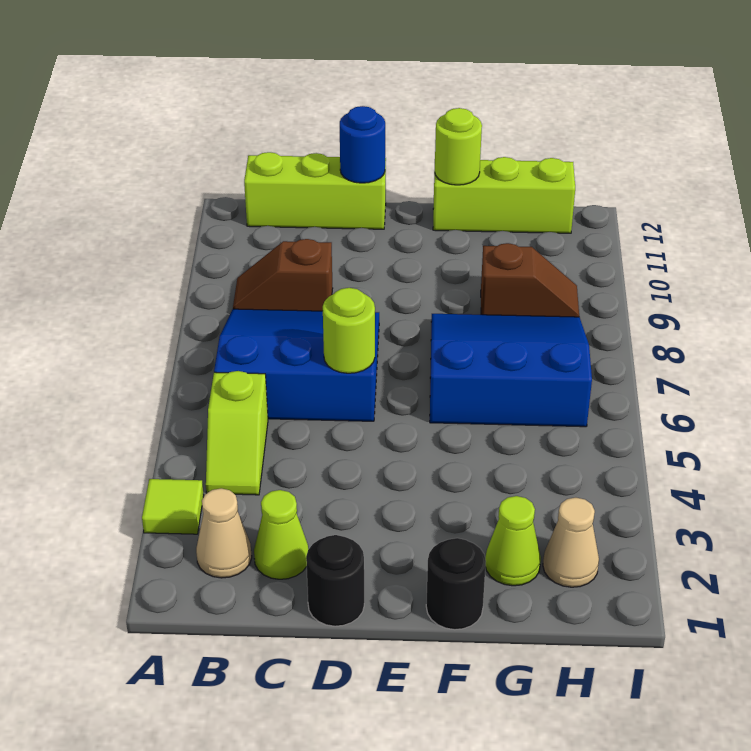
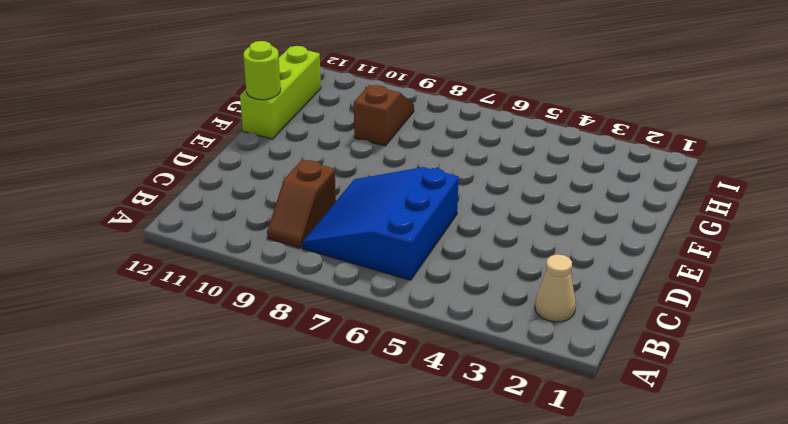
none -> lime 1x1 tile [142,479,204,534]
none -> lime 1x2 slope [206,371,268,495]
none -> lime 1x3 brick [244,152,386,229]

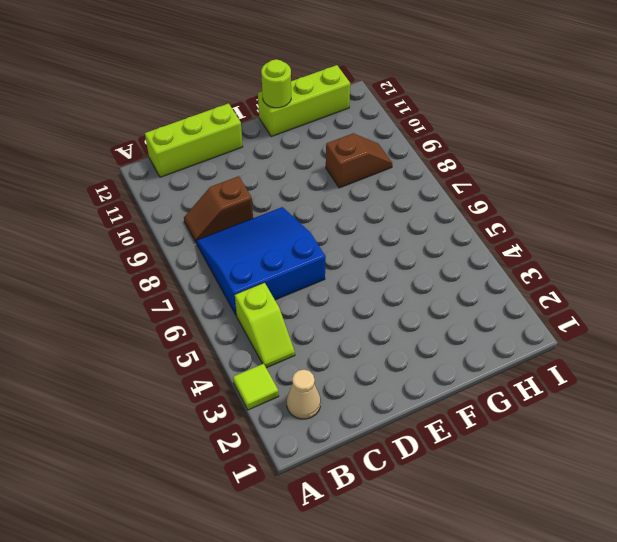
none -> lime 1x1 cone [254,490,308,579]
none -> black 1x1 round brick [306,535,364,626]
none -> black 1x1 round brick [426,538,486,630]

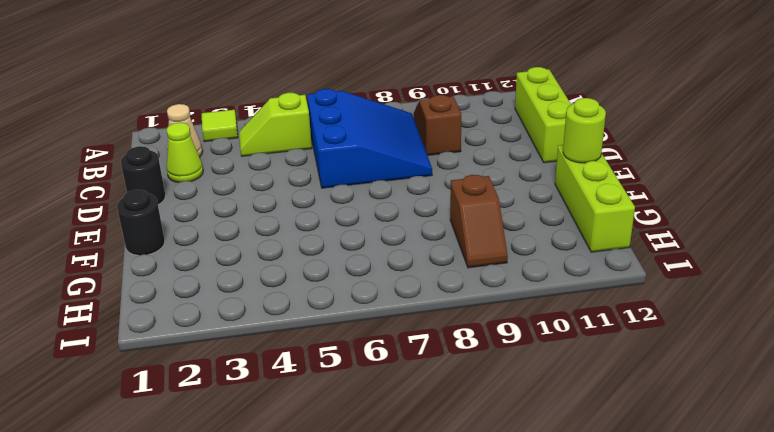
none -> blue 3x3 slope [430,314,592,427]
none -> lime 1x1 cone [485,496,541,586]
none -> tan 1x1 cone [543,498,599,587]

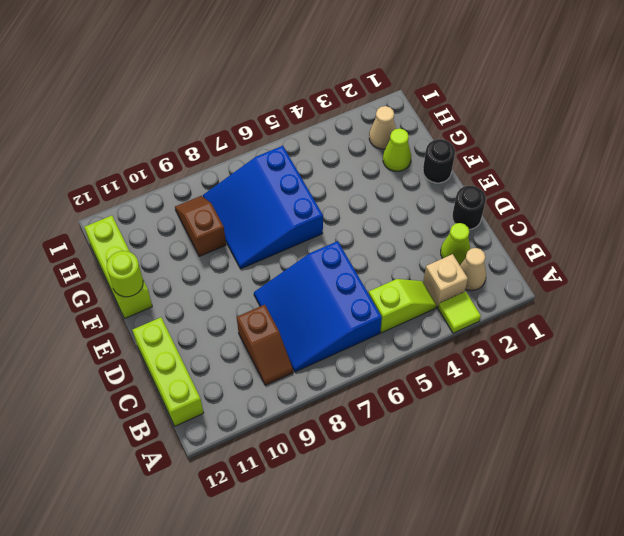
tan 1x1 brick [423,254,468,307] -> none
none -> lime 1x1 round brick [323,288,375,373]
none -> blue 1x1 round brick [340,106,385,183]

